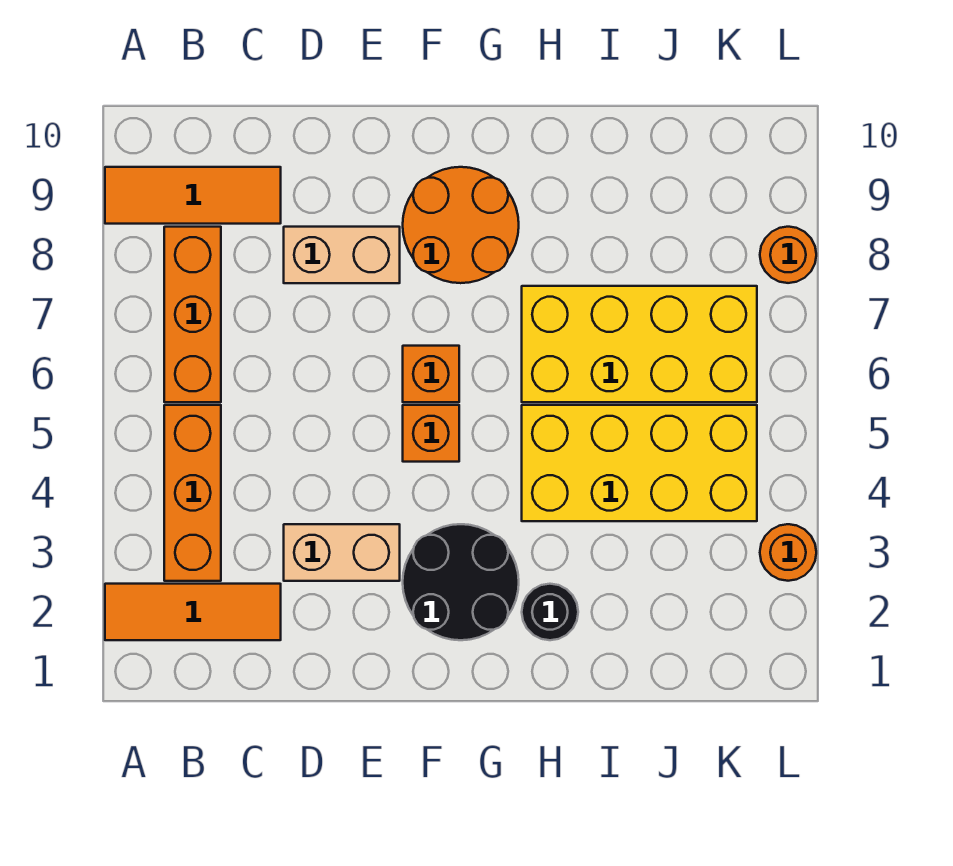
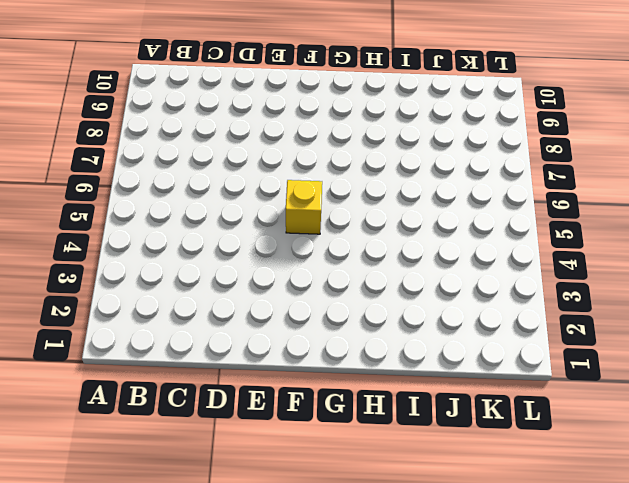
yellow 1x1 brick [286,180,322,234] -> orange 1x1 brick [403,405,459,462]
none -> orange 1x3 tile [105,584,281,640]
none -> orange 1x3 tile [105,167,281,224]
none -> orange 1x3 brick [164,405,221,581]

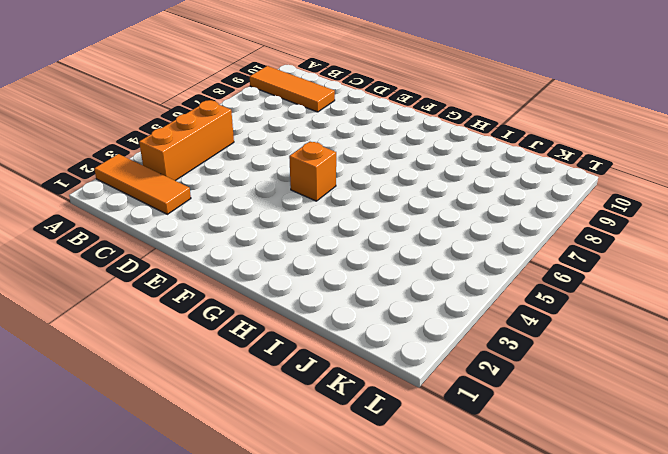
none -> orange 1x3 brick [164,227,221,402]
none -> tan 1x2 brick [284,524,400,581]
none -> tan 1x2 brick [284,227,400,283]

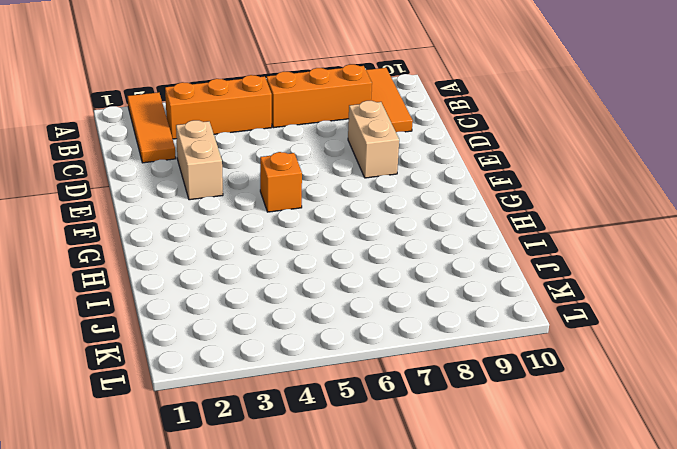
none -> black 2x2 round brick [403,524,519,640]
none -> orange 1x1 brick [403,346,459,402]
none -> orange 2x2 round brick [403,167,519,283]

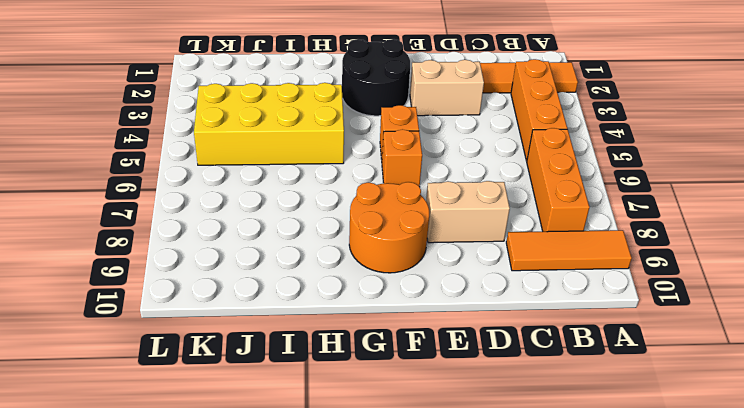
none -> black 1x1 round brick [522,584,578,640]
none -> yellow 2x4 brick [522,286,757,402]
none -> orange 1x1 round brick [760,524,816,581]

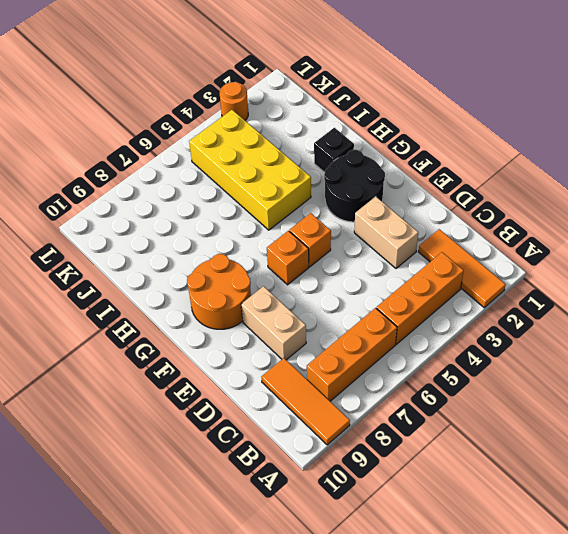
black 1x1 brick [314,128,354,173] -> black 1x1 round brick [522,584,578,640]
none -> yellow 2x4 brick [522,286,757,402]
none -> orange 1x1 round brick [760,227,816,283]

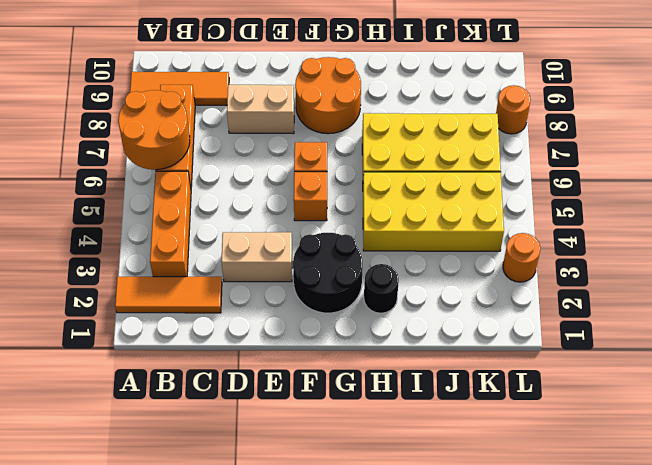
orange 2x2 round brick [118,90,190,170] -> none

